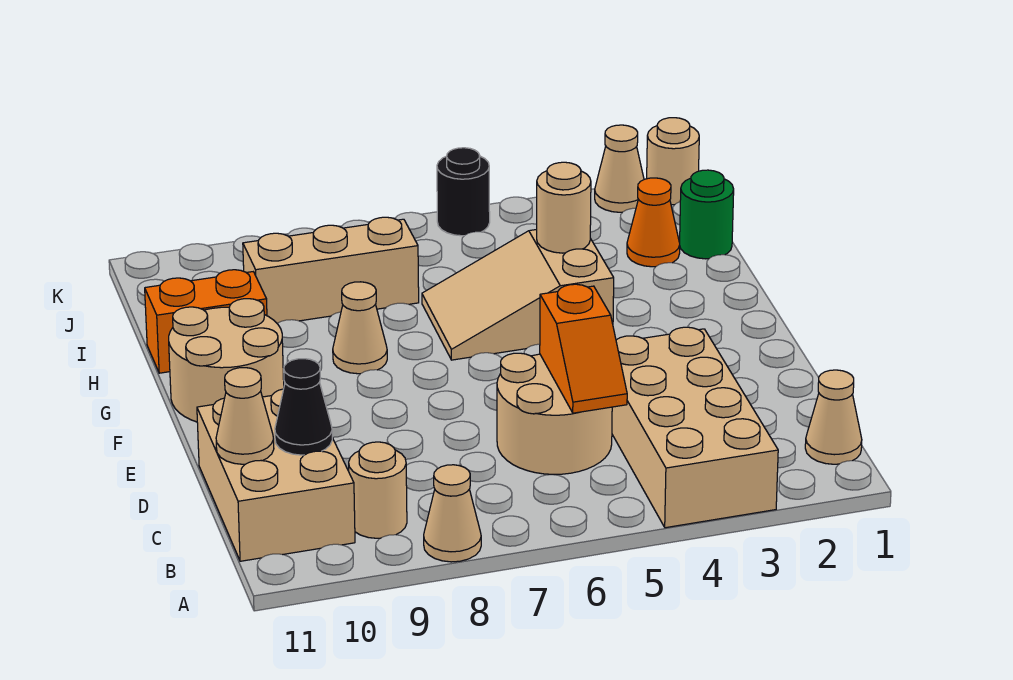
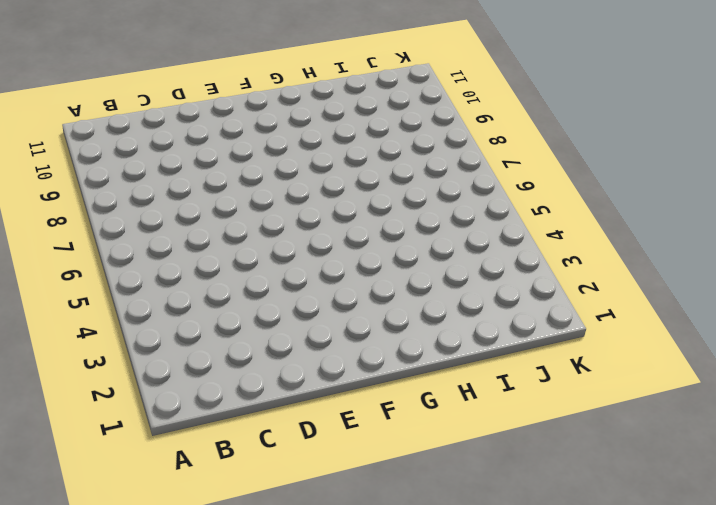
none -> tan 2x4 brick [612,327,778,528]
none -> tan 1x1 cone [424,465,481,562]
none -> tan 1x1 cone [805,370,862,464]

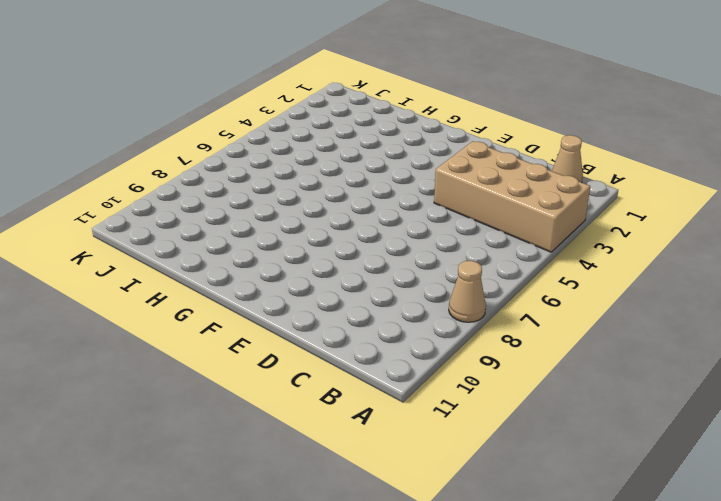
none -> tan 1x1 round brick [349,442,407,538]
none -> tan 2x3 brick [197,389,355,561]
none -> tan 2x2 round brick [497,353,612,474]

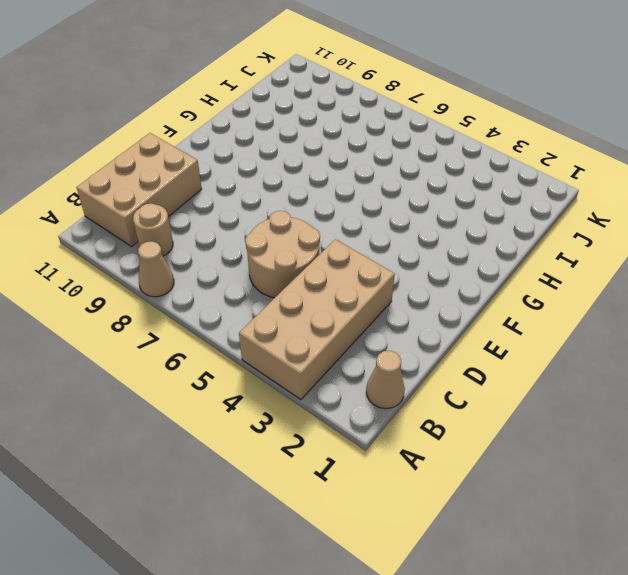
none -> tan 2x2 round brick [169,299,284,422]
none -> tan 2x3 slope [422,230,614,360]
none -> tan 1x1 cone [333,282,387,374]

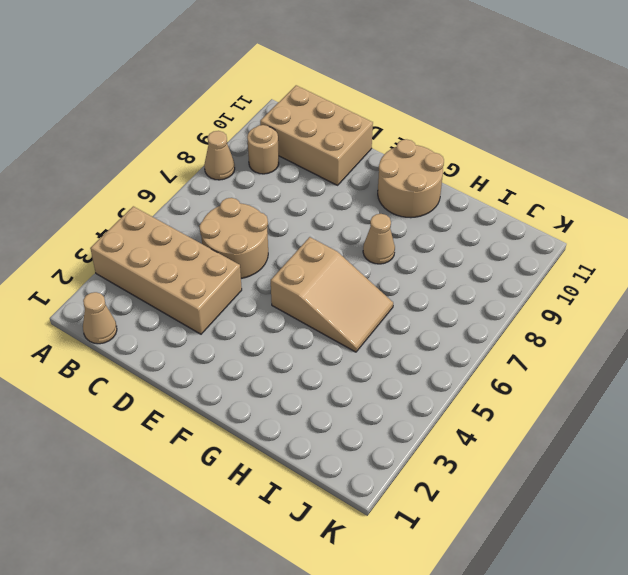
tan 2x3 slope [271,237,393,352] -> tan 2x3 slope turned to [422,230,614,360]
none -> orange 1x2 brick [145,270,267,373]
none -> green 1x1 round brick [680,170,734,259]
none -> orange 1x1 cone [627,178,680,267]

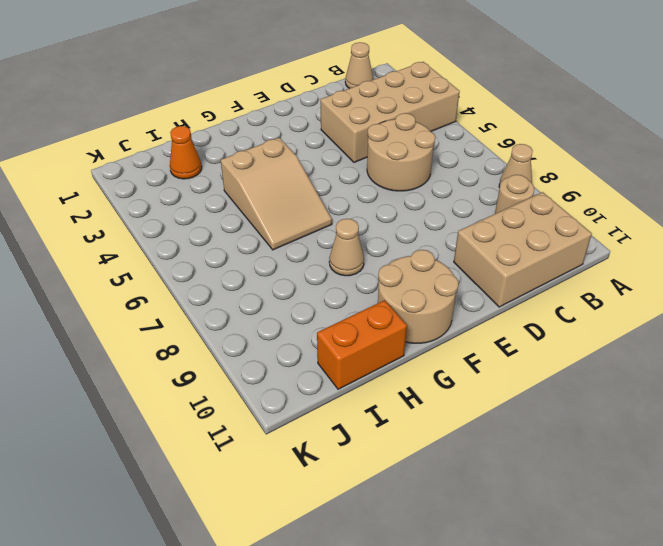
orange 1x2 brick [317,300,407,389] -> orange 1x2 brick turned to [145,270,267,373]
none -> green 1x1 round brick [680,170,734,259]
none -> tan 1x3 brick [243,217,419,323]
none -> tan 1x1 round brick [647,118,699,205]

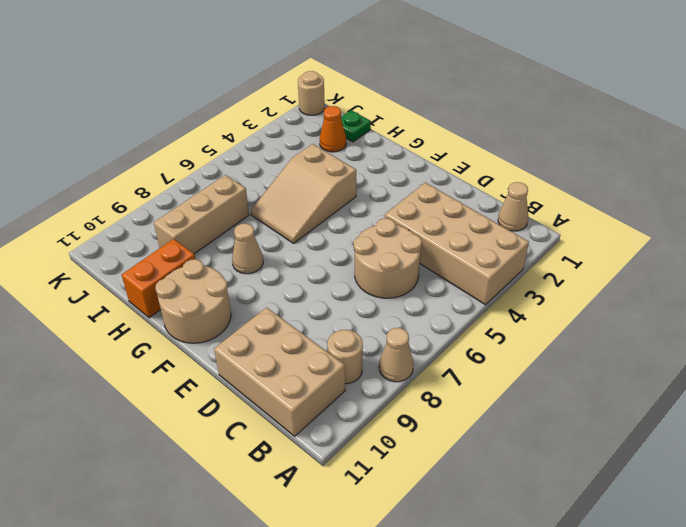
green 1x1 plate [341,110,371,142] -> green 1x1 round brick [680,170,734,259]
none -> tan 1x1 cone [595,125,644,212]
none -> black 1x1 round brick [437,148,490,236]
none -> orange 1x2 slope [540,284,627,413]

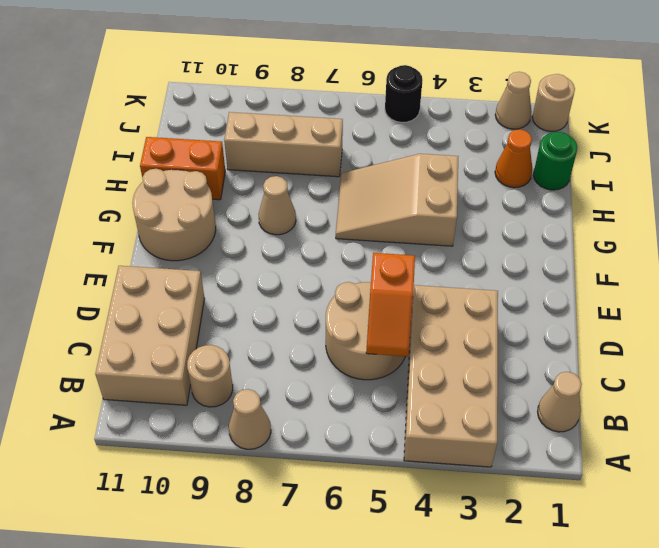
none -> black 1x1 cone [275,359,332,455]
none -> tan 1x1 cone [216,368,274,464]
none -> tan 1x1 round brick [537,162,591,253]

